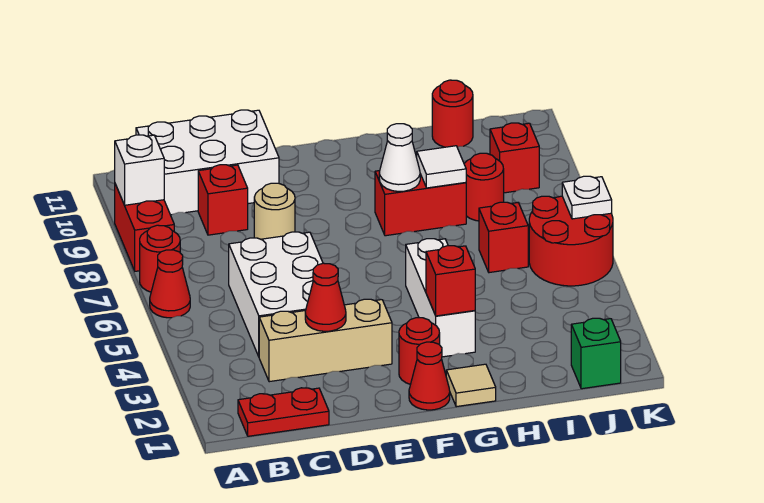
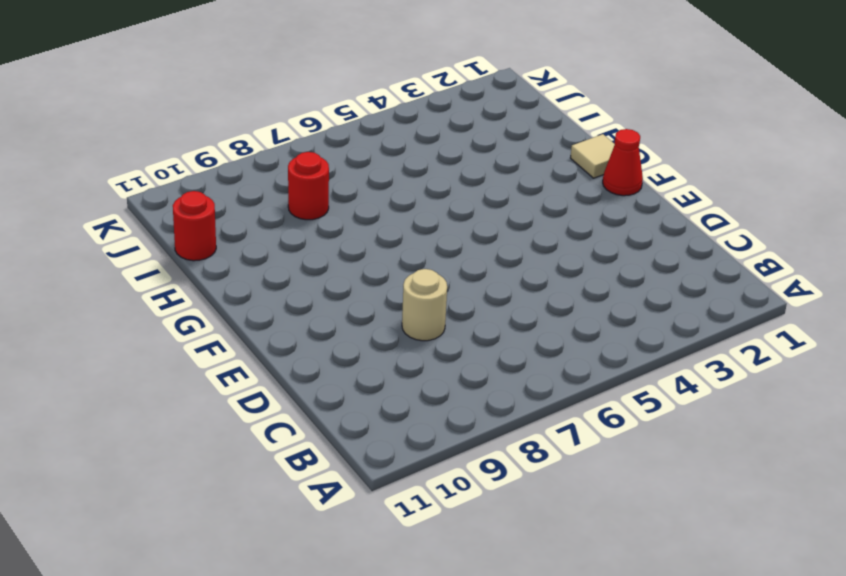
none -> red 1x1 cone [150,250,190,318]
none -> red 1x1 round brick [140,225,180,292]
none -> red 1x2 brick [115,184,174,271]

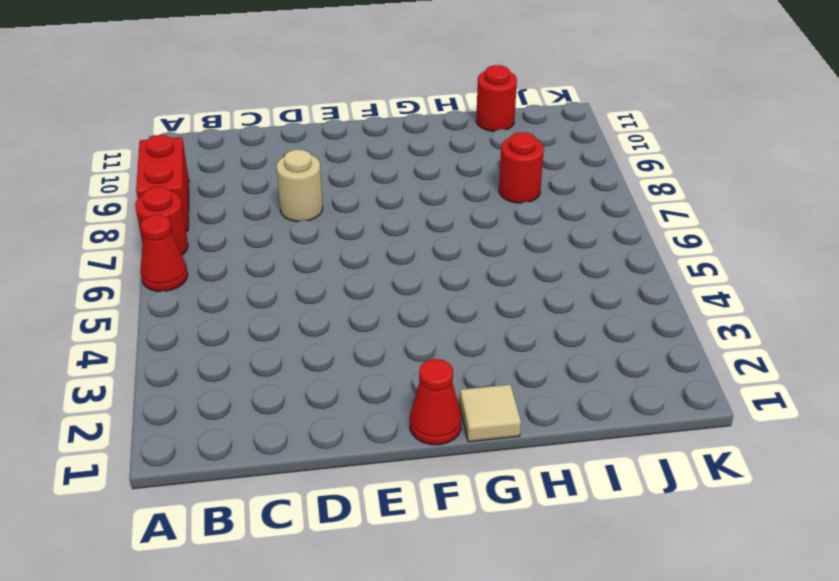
none -> red 1x2 plate [238,388,329,436]
none -> white 2x3 brick [136,110,279,215]
none -> tan 1x3 brick [259,299,392,382]

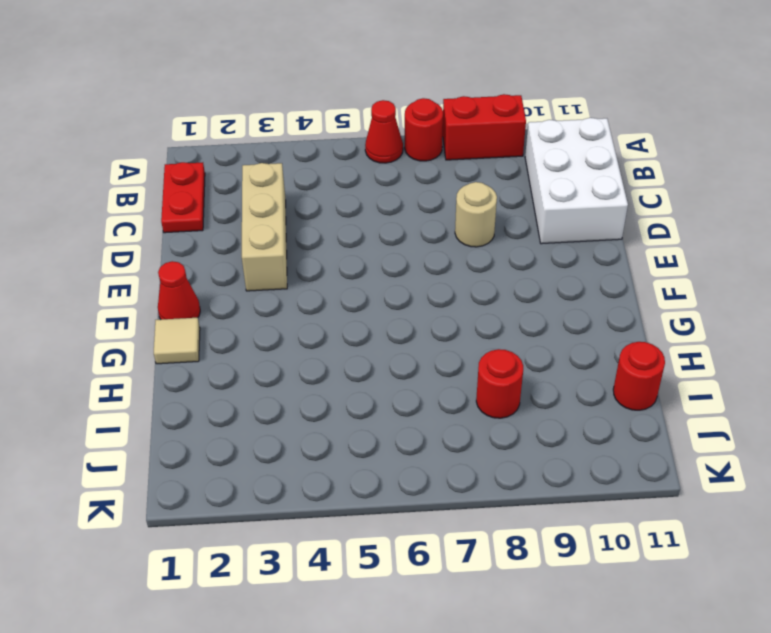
none -> white 2x3 brick [229,232,323,356]
none -> red 1x1 brick [198,165,248,235]
none -> red 1x1 round brick [399,318,440,384]

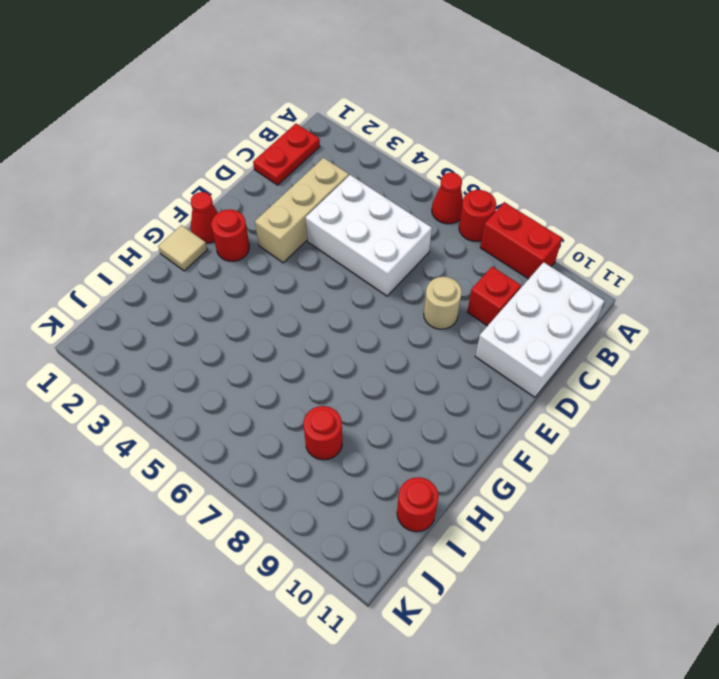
none -> white 1x3 brick [406,239,475,357]
none -> red 1x2 brick [375,171,466,236]
none -> red 1x1 brick [479,202,528,273]

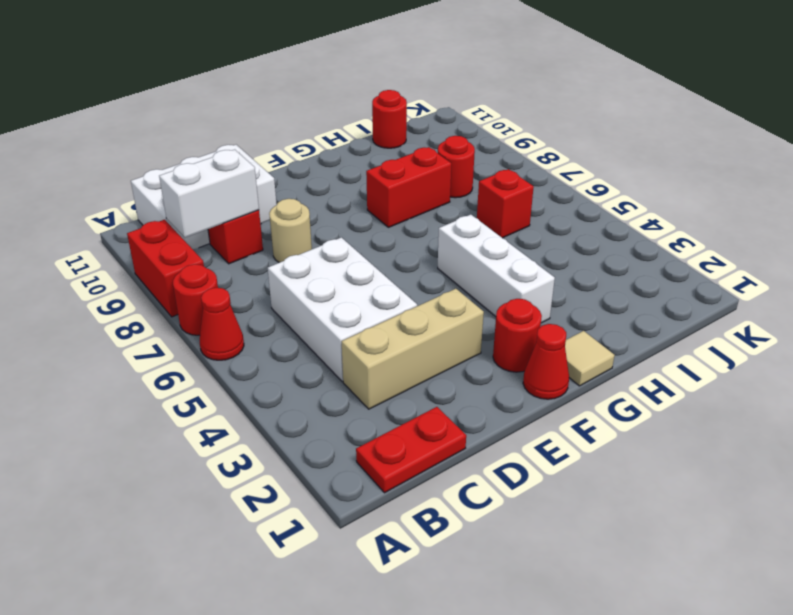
white 1x2 brick [159,150,259,238] -> none
none -> green 1x1 brick [571,318,621,389]
none -> red 2x2 round brick [529,196,613,286]
none -> red 1x1 brick [490,123,539,193]

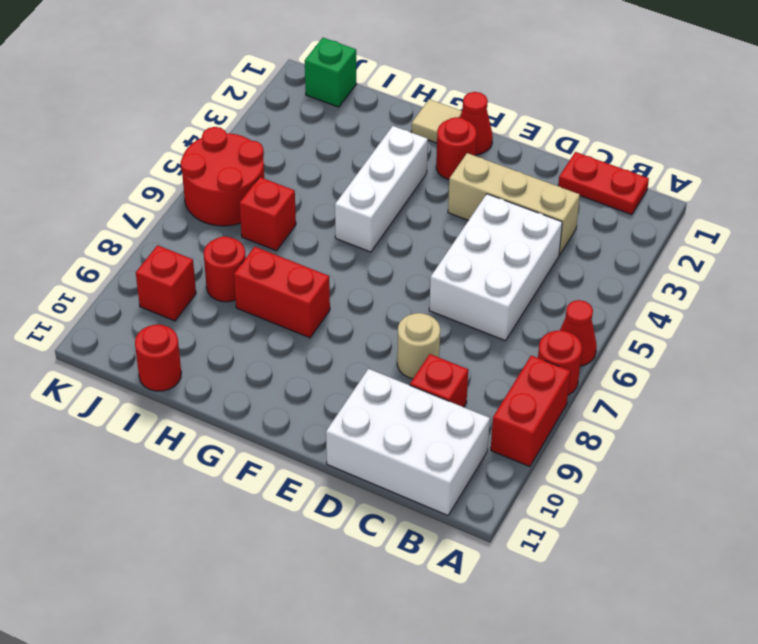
none -> white 1x1 brick [115,135,164,205]
none -> red 1x1 cone [305,263,346,331]
none -> red 1x1 brick [426,246,475,316]

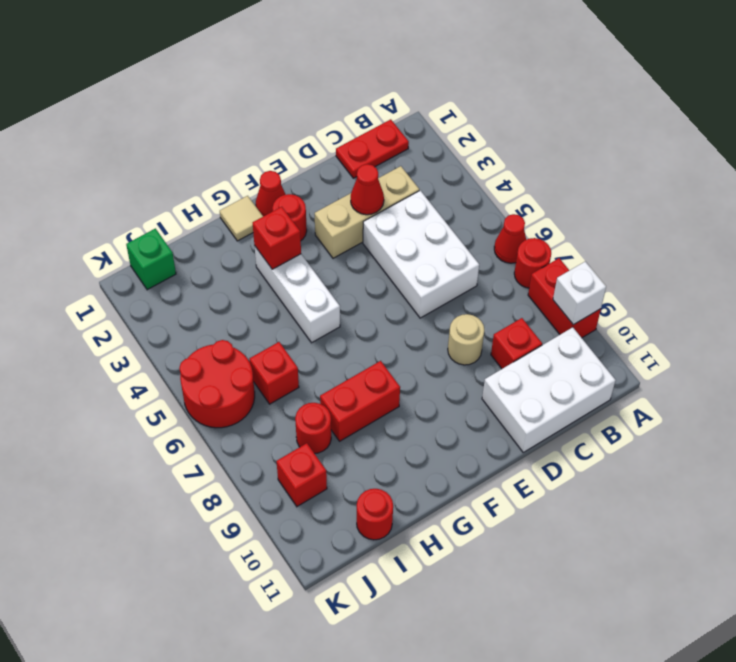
none -> white 1x1 cone [379,124,420,191]
none -> white 1x1 tile [417,146,466,188]
none -> white 1x1 plate [562,176,612,219]

